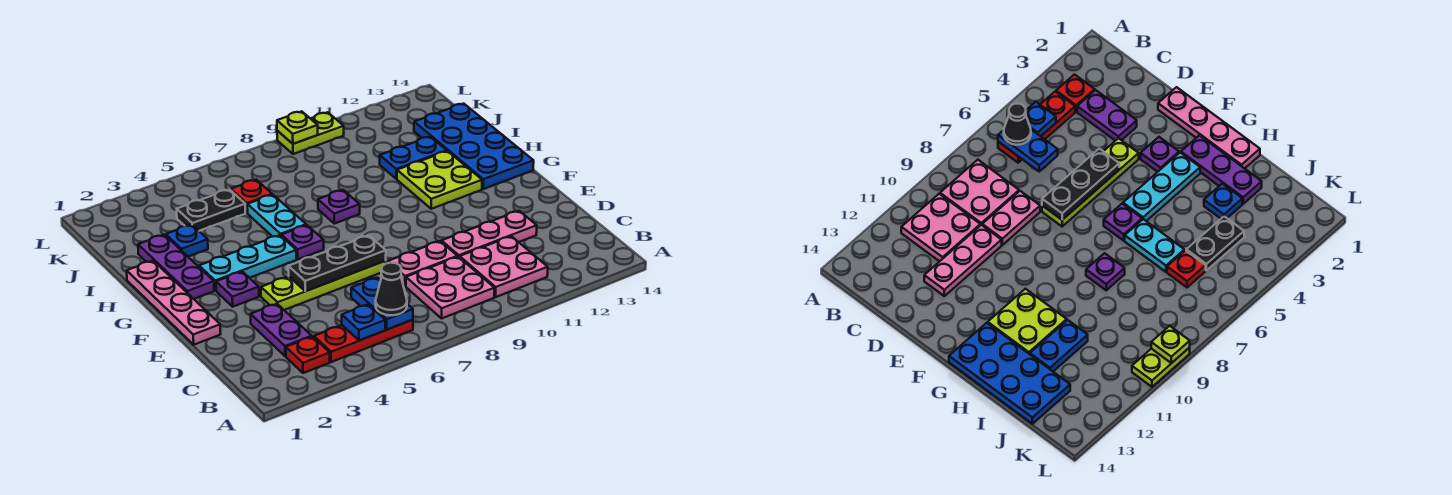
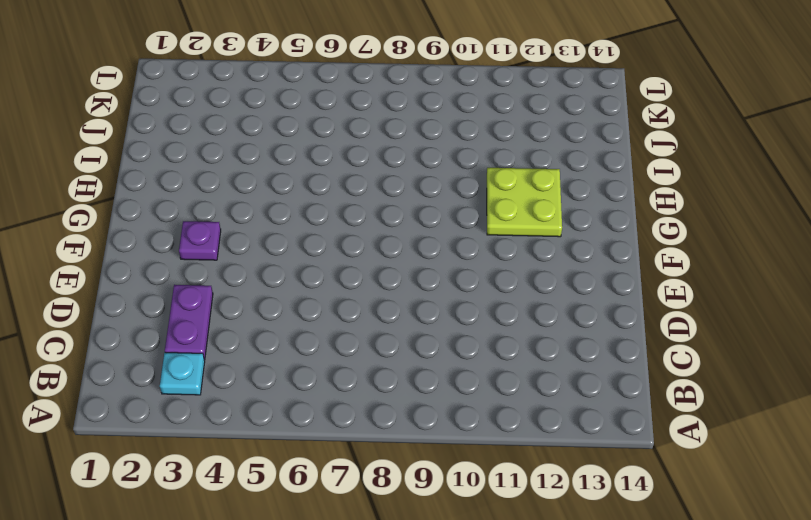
cyan 1x1 plate [160,353,205,395] -> red 1x1 plate [286,337,330,373]
none -> red 1x3 plate [314,320,413,362]
none -> pink 2x2 plate [406,257,494,318]
none -> pink 2x2 plate [460,236,548,297]

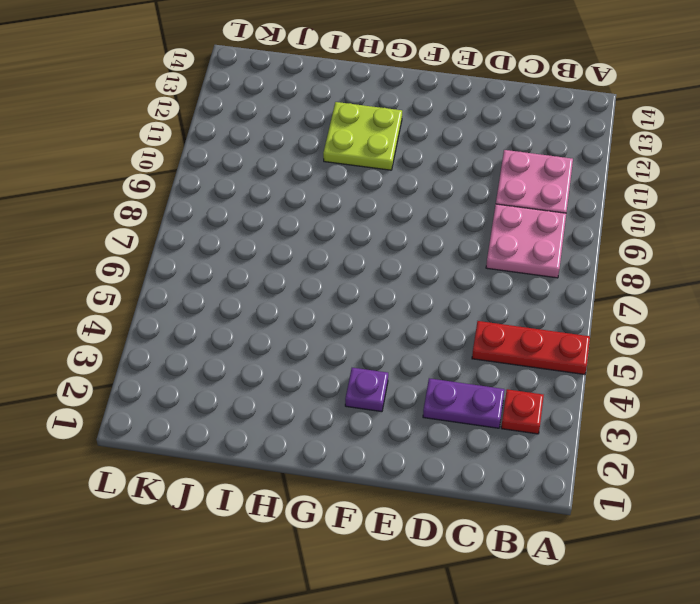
red 1x3 plate [472,321,590,375] -> red 1x3 plate turned to [314,320,413,362]
none -> pink 1x2 plate [388,241,458,286]
none -> pink 1x3 plate [442,211,537,257]
none -> pink 1x4 plate [127,261,220,345]

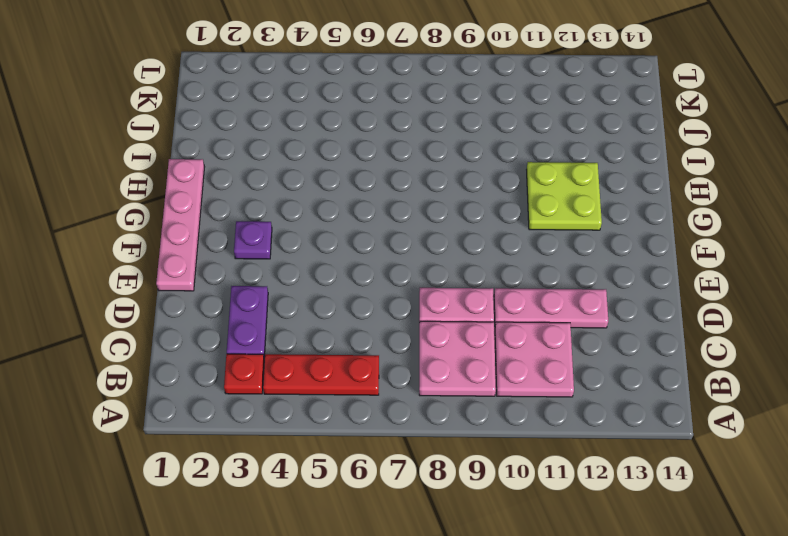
none -> lime 1x4 plate [261,261,386,310]
none -> purple 1x3 plate [138,235,214,299]
none -> cyan 1x3 plate [199,235,297,291]

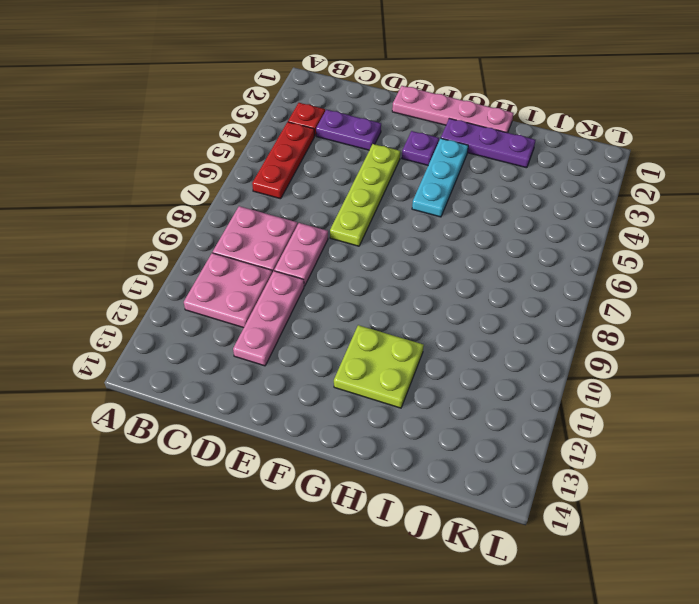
none -> purple 1x1 plate [281,225,324,259]
none -> blue 2x4 plate [414,104,534,189]
none -> cyan 1x2 plate [247,195,306,237]

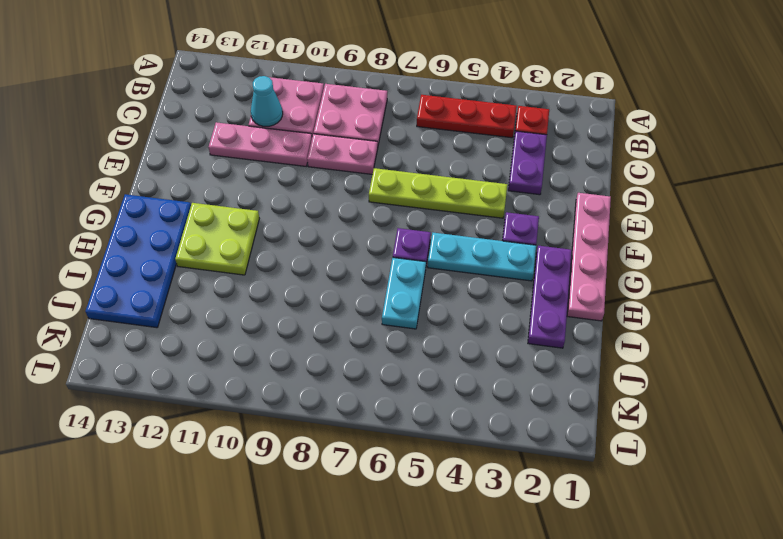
cyan 1x1 cone [251,76,283,126] -> none
none -> purple 1x1 plate [318,190,360,224]
none -> blue 1x1 plate [166,225,208,257]
none -> blue 1x2 plate [380,137,447,179]

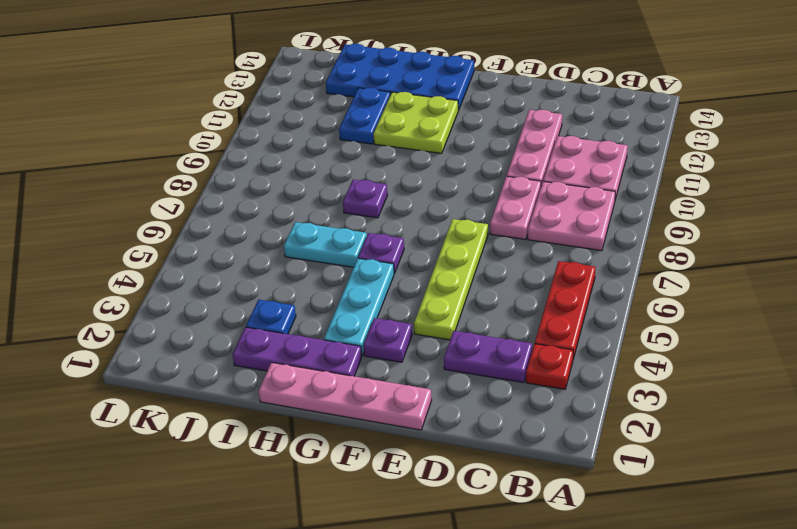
none -> black 1x2 plate [177,189,245,231]
none -> red 1x1 plate [231,180,272,213]
none -> lime 1x2 plate [277,112,344,154]

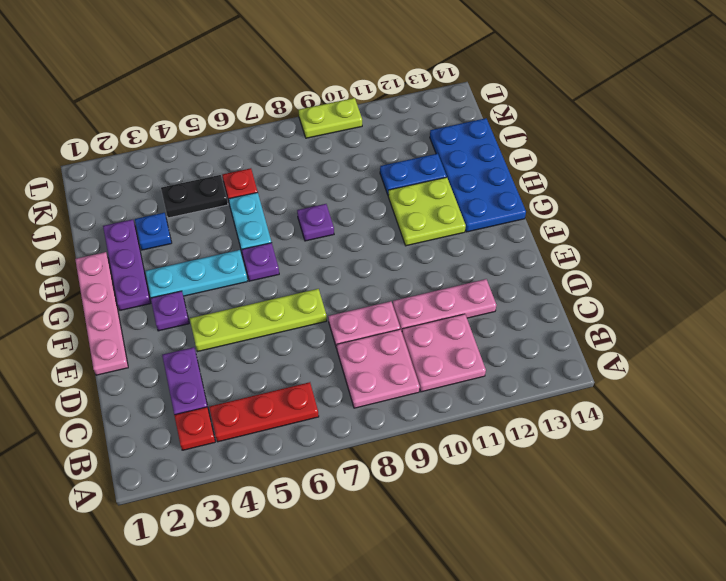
none -> blue 1x1 plate [342,304,386,341]
none -> blue 1x2 plate [351,277,413,330]
none -> black 1x3 plate [288,235,386,291]

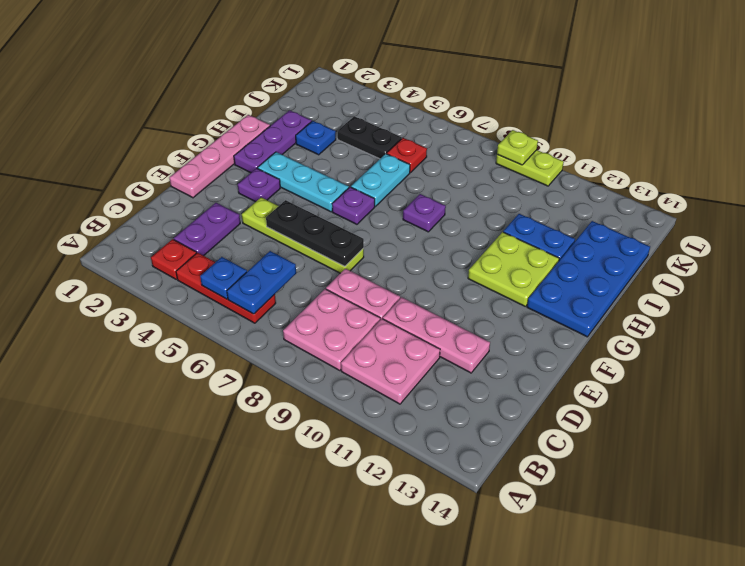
none -> black 1x1 cone [376,263,407,315]

